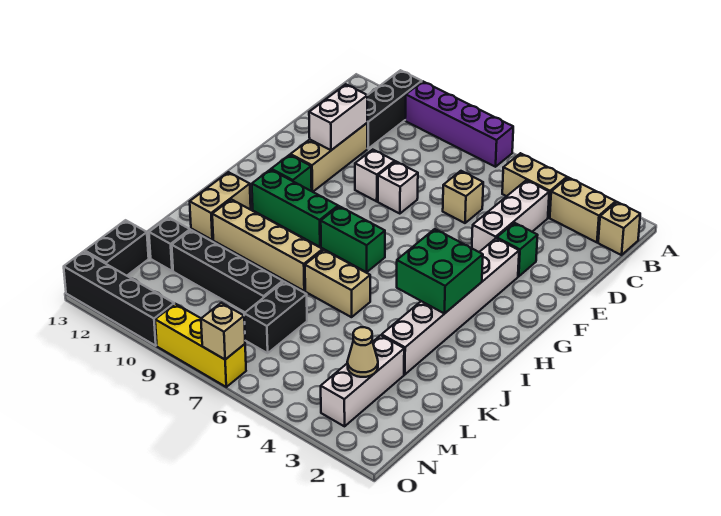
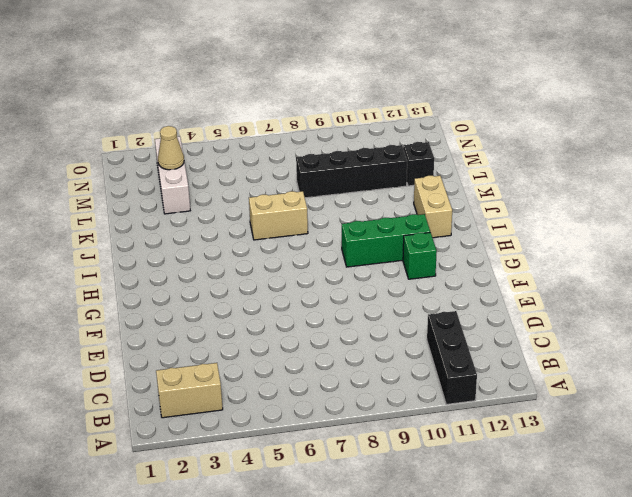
none -> purple 1x4 brick [405,82,513,167]
none -> tan 1x1 brick [598,202,640,255]
none -> tan 1x2 brick [502,153,567,218]

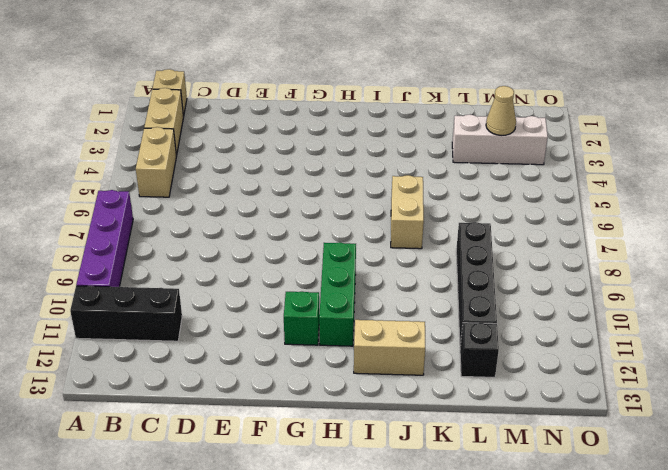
none -> white 1x3 brick [472,180,549,252]
none -> tan 1x1 brick [443,171,483,223]
none -> tan 1x3 brick [291,123,367,192]

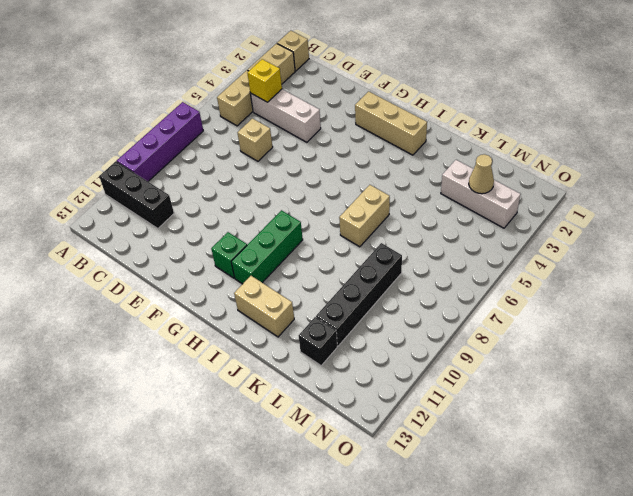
yellow 1x1 brick [247,59,282,102] -> none
tan 1x3 brick [355,91,427,155] -> tan 1x3 brick moved to [291,123,367,192]
none -> green 1x1 brick [497,223,538,276]
none -> white 1x1 brick [378,162,418,214]
none -> white 1x1 brick [355,150,395,201]

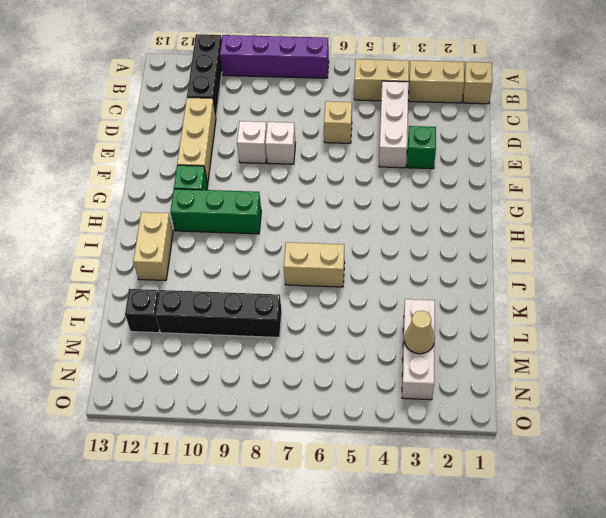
none -> white 1x6 brick [382,238,519,375]
none -> green 1x2 brick [321,206,385,272]
none -> tan 1x4 brick [212,199,323,291]

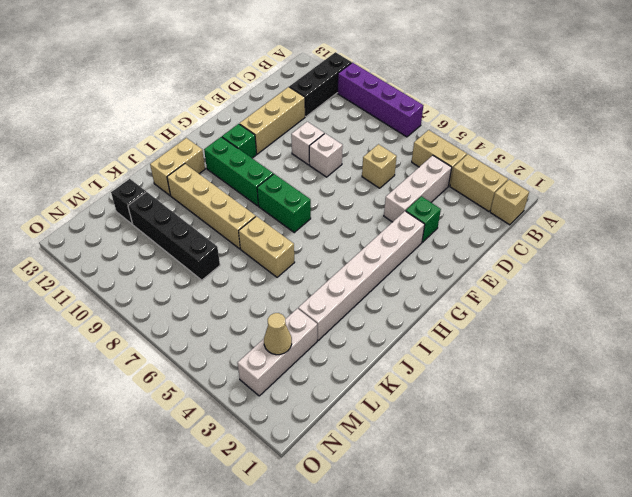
none -> black 1x2 brick [244,282,307,353]
none -> black 1x2 brick [85,220,149,276]
none -> yellow 1x3 brick [155,304,246,387]

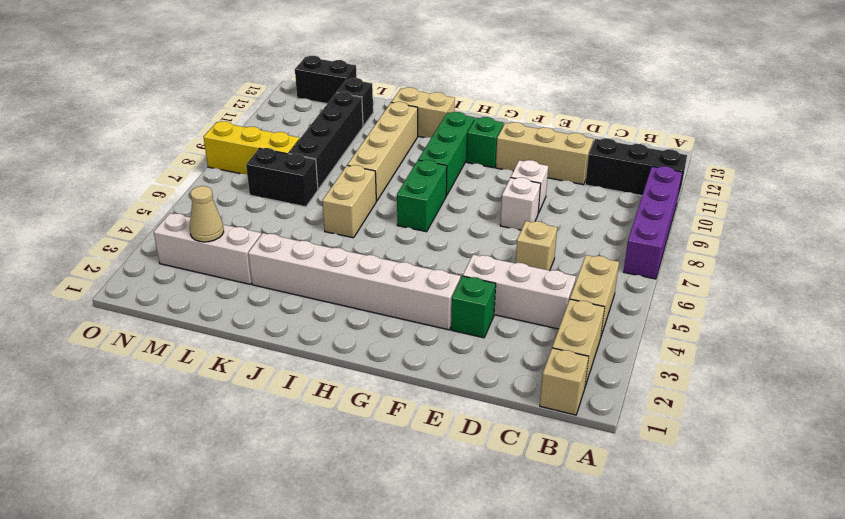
yellow 1x3 brick [204,121,299,175] -> yellow 1x3 brick turned to [155,304,246,387]
none -> black 1x4 brick [64,251,174,346]
none -> white 1x2 brick [309,84,367,150]
none -> green 2x2 brick [397,229,483,314]

